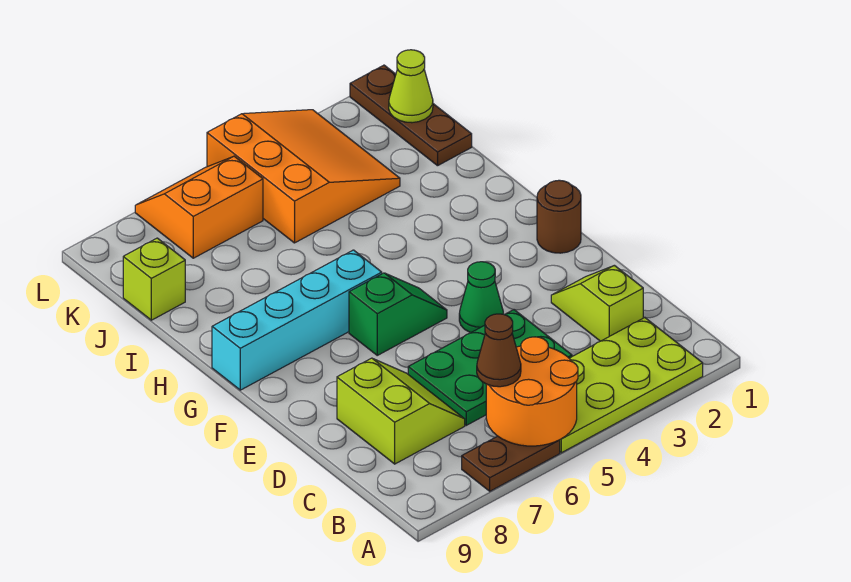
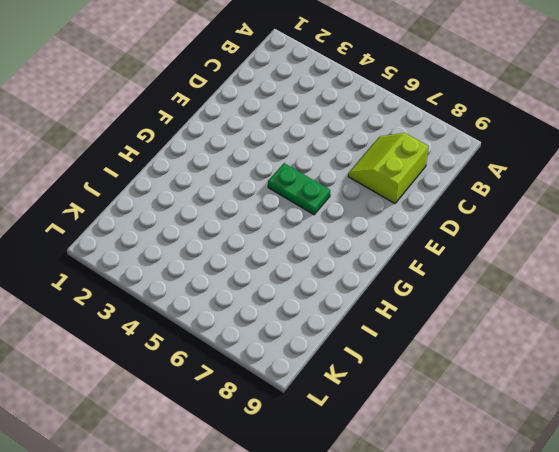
green 1x2 plate [268,163,330,215] -> green 1x2 slope [349,273,447,355]
none -> lime 2x4 plate [560,317,703,453]
none -> brown 1x2 plate [462,436,560,491]
none -> lime 1x2 slope [551,265,643,341]

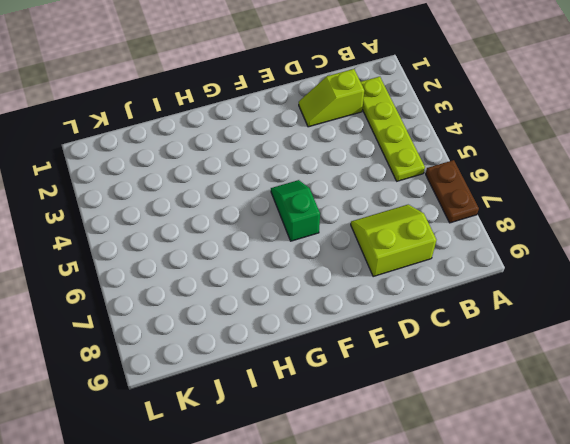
lime 1x4 plate [361,77,425,181] -> lime 2x4 plate [560,317,703,453]
none -> green 2x3 plate [408,310,572,425]
none -> green 1x1 cone [459,262,503,333]
none -> brown 1x1 round brick [537,180,581,253]

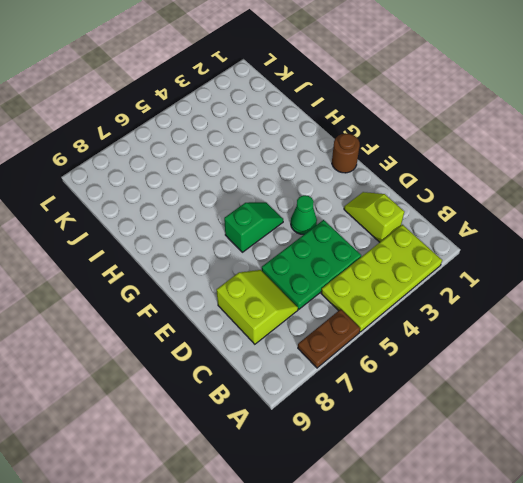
none -> cyan 1x4 brick [212,250,382,390]
none -> brown 1x3 plate [350,65,472,166]
none -> orange 3x3 slope [207,110,400,243]

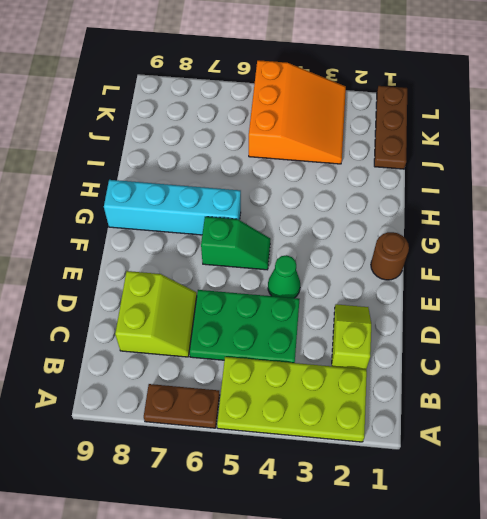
none -> lime 1x1 brick [123,238,185,320]
none -> orange 2x2 slope [135,156,263,258]
none -> orange 2x2 round brick [486,337,578,446]

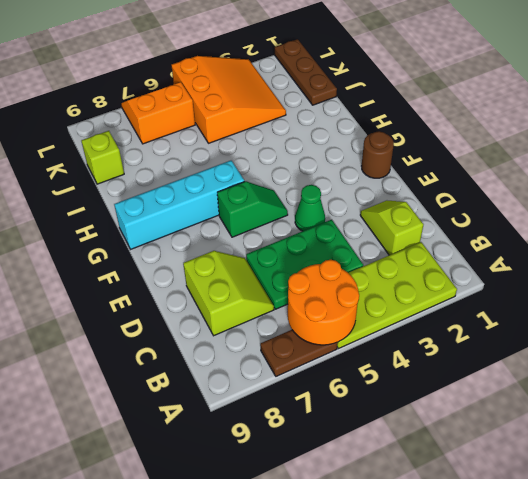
none -> lime 1x1 cone [389,50,433,123]
none -> brown 1x1 cone [477,314,521,387]

